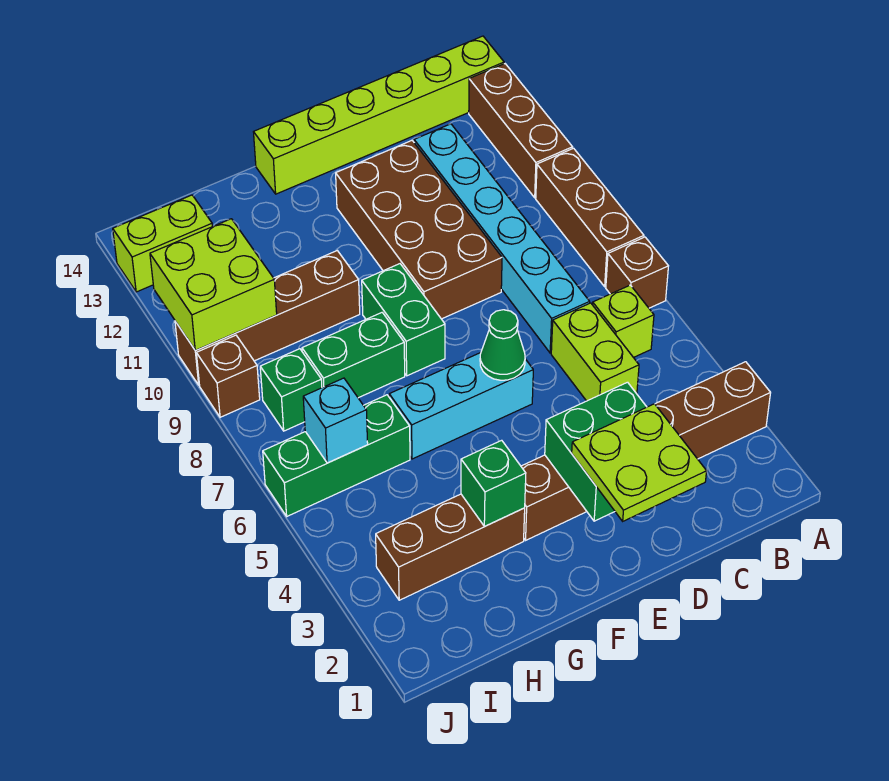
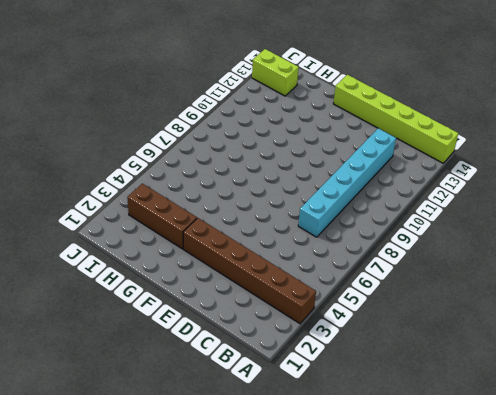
none -> brown 1x1 brick [606,237,668,308]
none -> brown 1x3 brick [536,148,644,287]
none -> brown 1x3 brick [469,64,573,198]

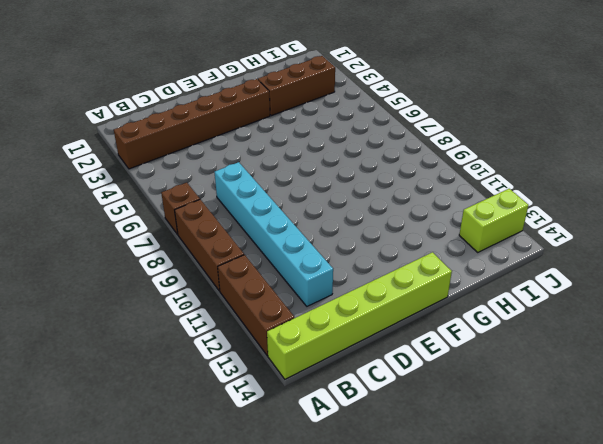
none -> lime 1x1 brick [593,285,654,358]
none -> lime 1x2 brick [551,303,639,401]
none -> brown 2x4 brick [336,140,502,319]

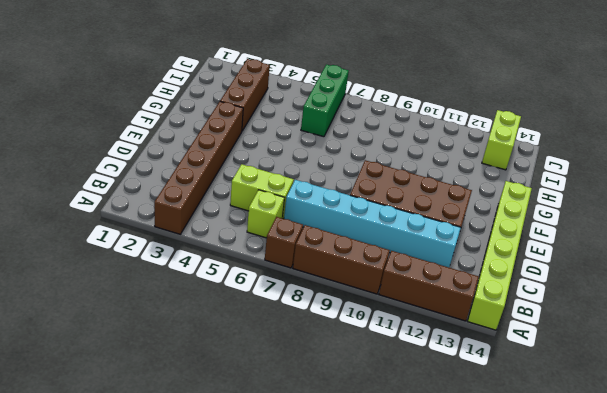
none -> cyan 1x3 brick [389,353,533,459]
none -> green 1x2 brick [362,264,445,376]
none -> green 1x2 brick [302,313,405,398]

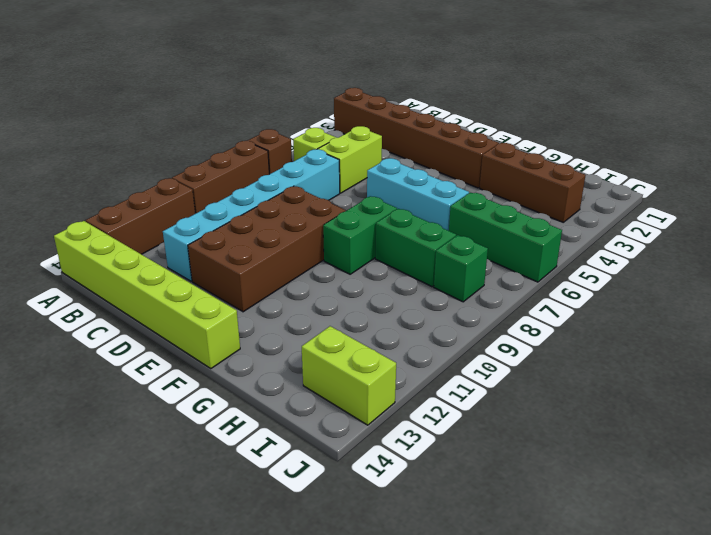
none -> brown 1x4 brick [175,251,360,385]
none -> brown 1x1 brick [196,335,260,417]
none -> green 2x2 brick [545,382,646,521]

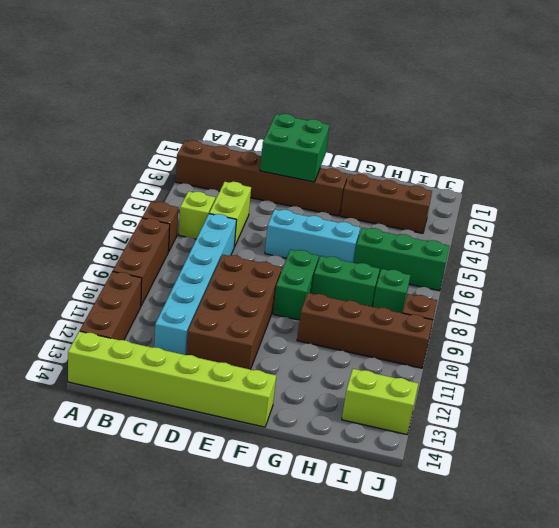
none -> green 1x1 cone [480,310,525,380]
none -> green 1x1 brick [461,440,526,526]
none -> cyan 1x1 brick [303,378,368,463]

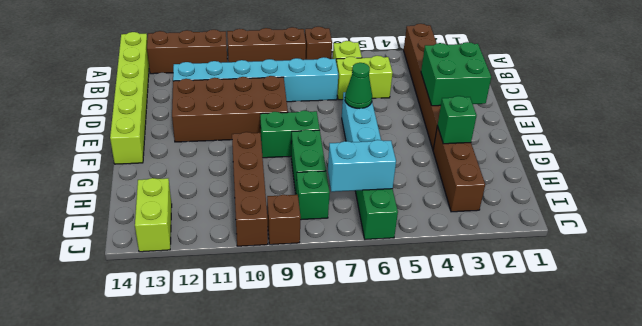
cyan 1x2 brick [328,140,396,192] -> cyan 1x1 brick [303,378,368,463]
none -> lime 2x2 brick [150,219,277,350]
none -> lime 2x2 plate [572,404,707,521]

